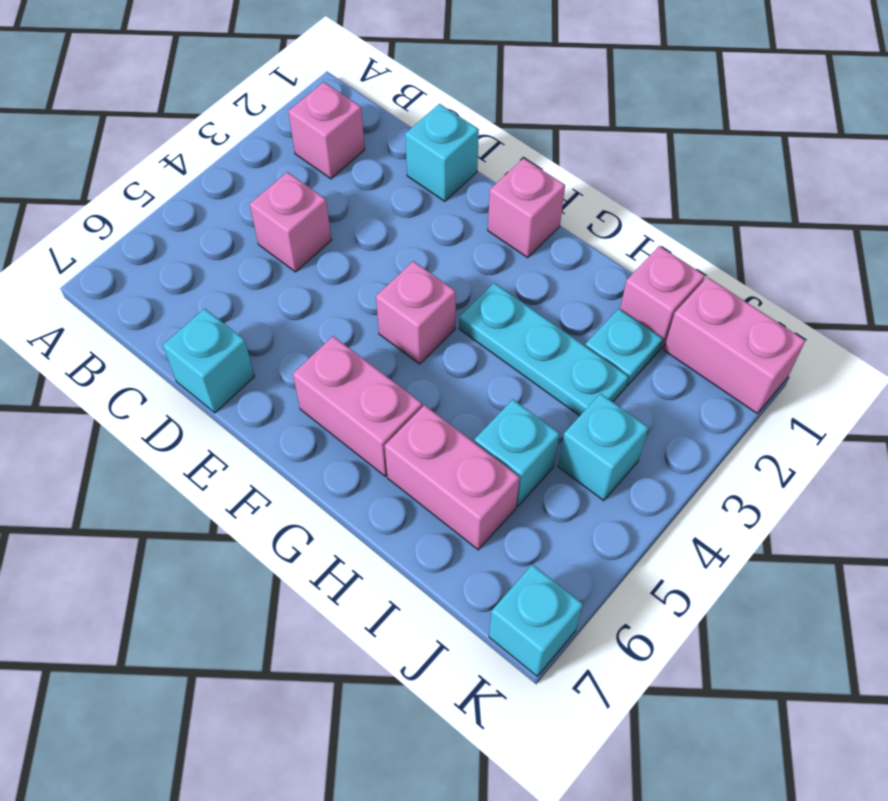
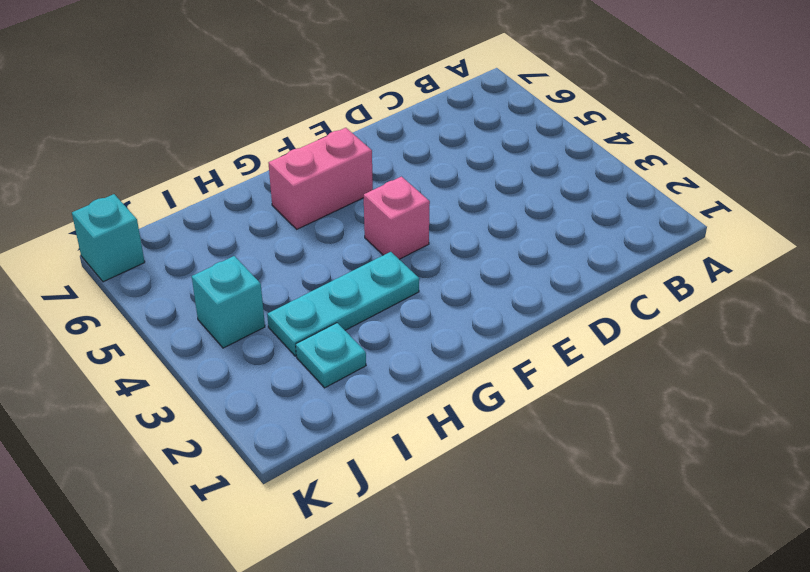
none -> pink 1x1 brick [288,82,365,179]
none -> pink 1x1 brick [250,172,331,272]
none -> cyan 1x1 brick [405,104,479,201]

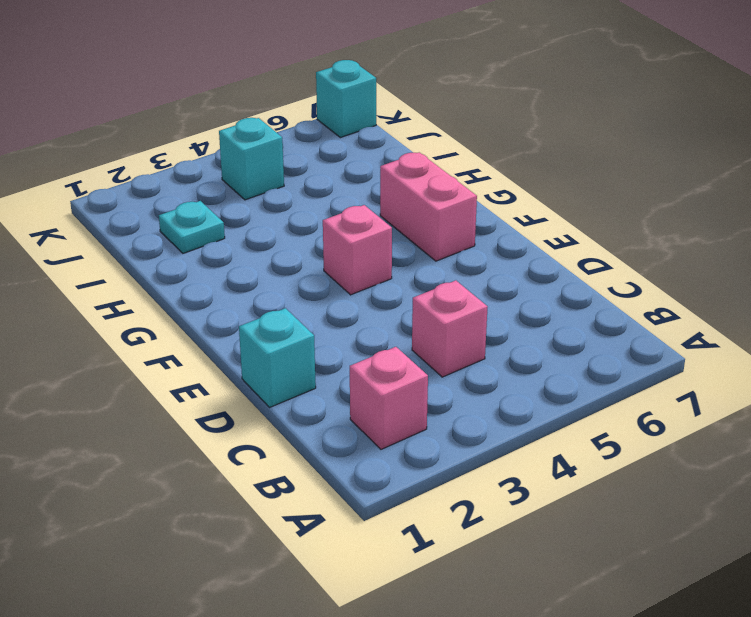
none -> cyan 1x1 brick [163,309,255,413]
none -> pink 1x1 brick [488,158,565,258]
none -> cyan 1x3 plate [459,283,629,416]

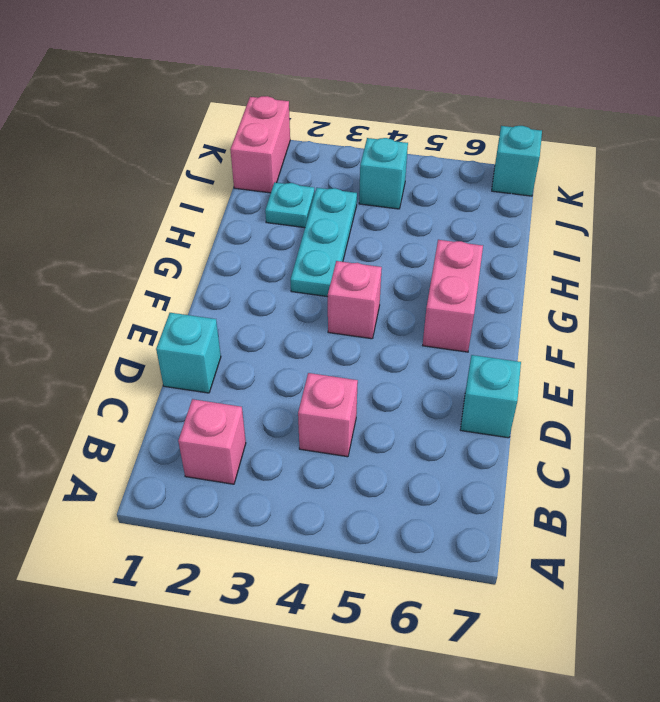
none -> pink 1x1 brick [488,158,565,258]
none -> pink 1x2 brick [385,405,520,550]
none -> pink 1x1 brick [620,246,705,348]

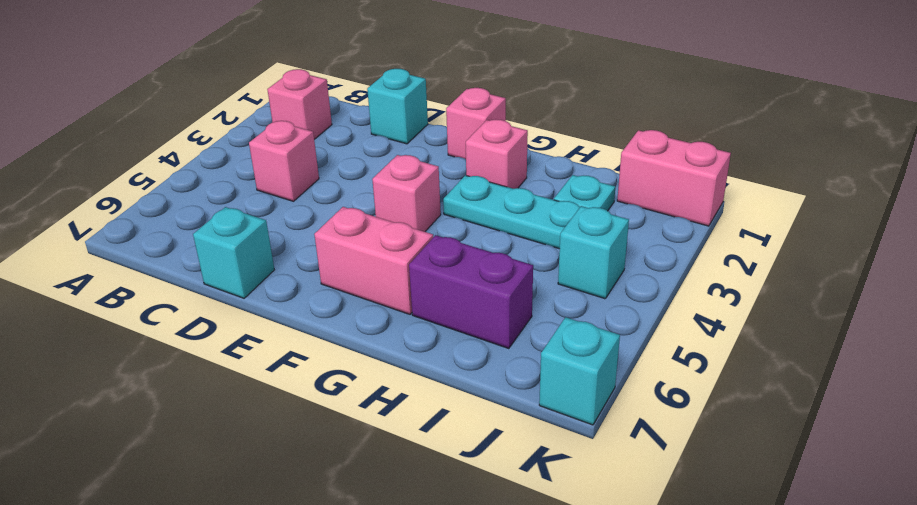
pink 1x1 brick [466,120,528,189] -> pink 1x1 brick moved to [620,246,705,348]
purple 1x2 brick [409,235,533,349] -> pink 1x2 brick [385,405,520,550]
none -> cyan 1x1 brick [474,399,560,506]

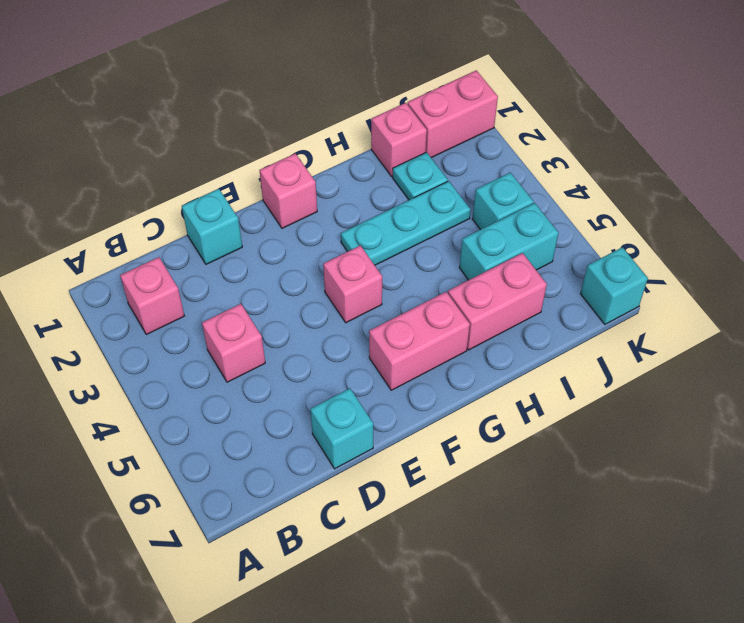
cyan 1x2 brick [459,203,558,280] -> cyan 1x1 brick [474,399,560,506]

